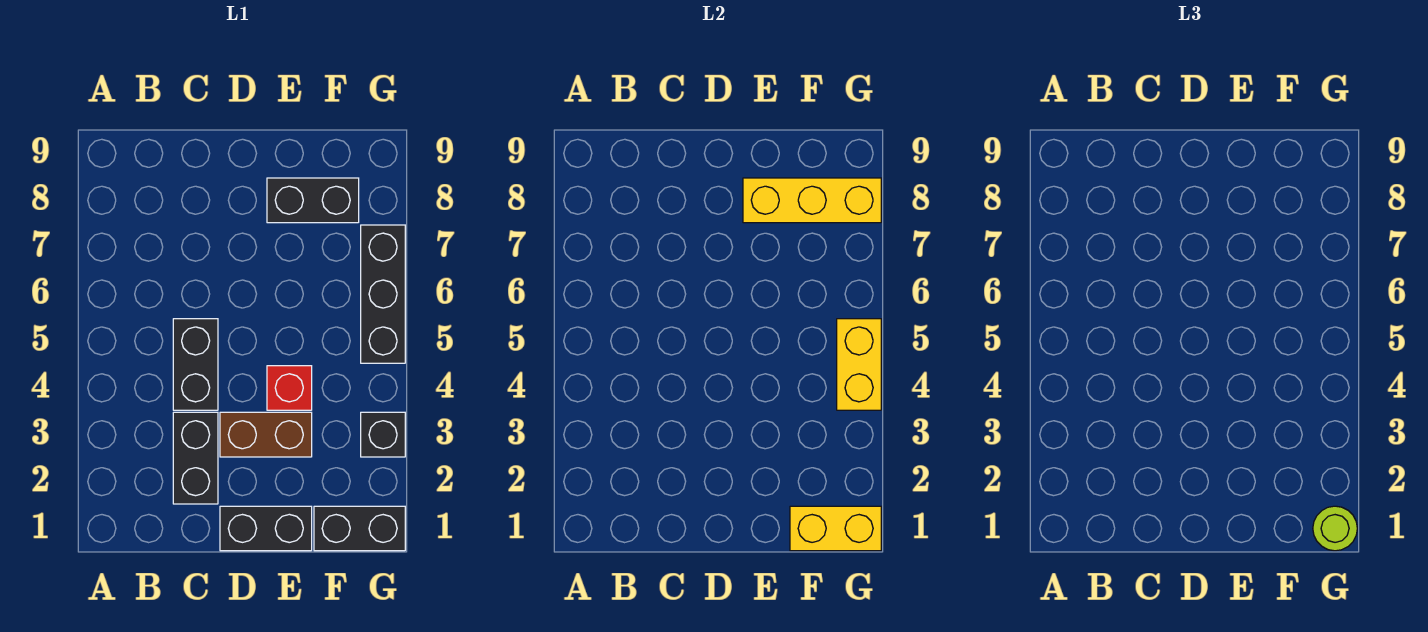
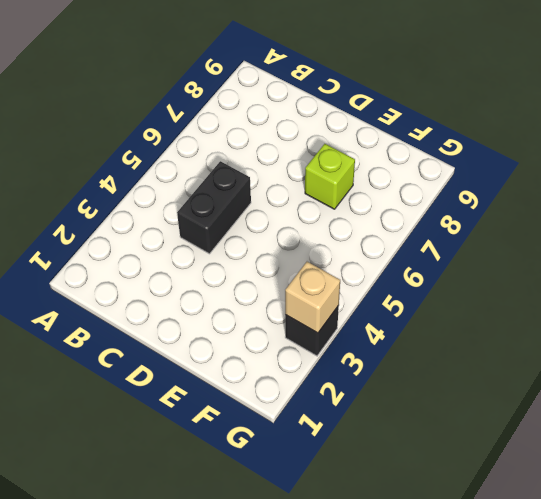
lime 1x1 brick [305,144,355,209] -> none
tan 1x1 brick [285,262,340,333] -> none
none -> black 1x2 brick [173,412,218,504]
none -> black 1x2 brick [220,506,312,551]
none -> brown 1x2 brick [220,412,312,457]

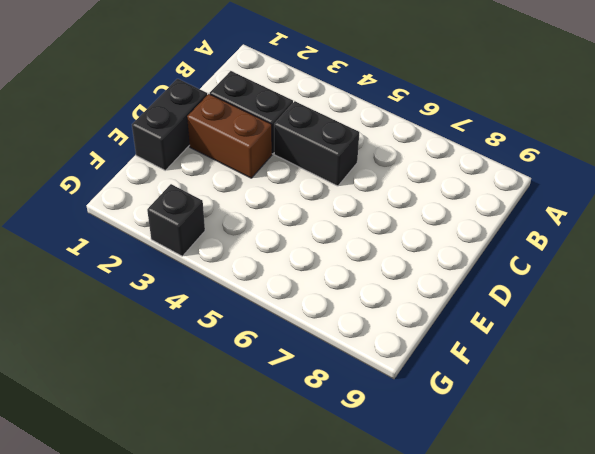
brown 1x2 brick [187,94,272,178] -> brown 1x2 brick turned to [220,412,312,457]
none -> red 1x1 brick [267,366,312,410]
none -> black 1x2 brick [267,178,359,223]
none -> black 1x2 brick [314,506,405,551]

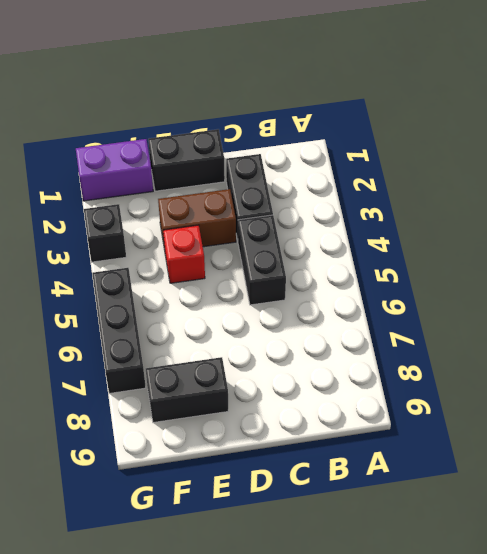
purple 1x2 brick [76,139,153,201] -> black 1x2 brick [314,506,405,551]
none -> yellow 1x3 brick [743,178,881,223]
none -> yellow 1x2 brick [790,506,881,551]
none -> yellow 1x2 brick [837,319,881,410]

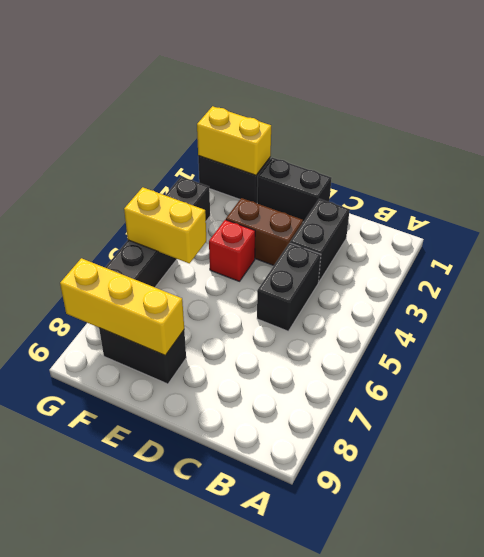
yellow 1x2 brick [124,187,206,263] -> yellow 1x2 brick turned to [837,319,881,410]
none -> lime 1x1 round brick [1313,506,1357,551]

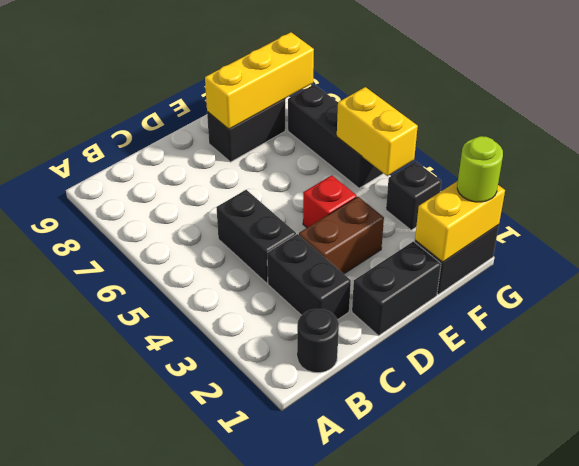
black 1x1 round brick [297,309,339,373] -> none

